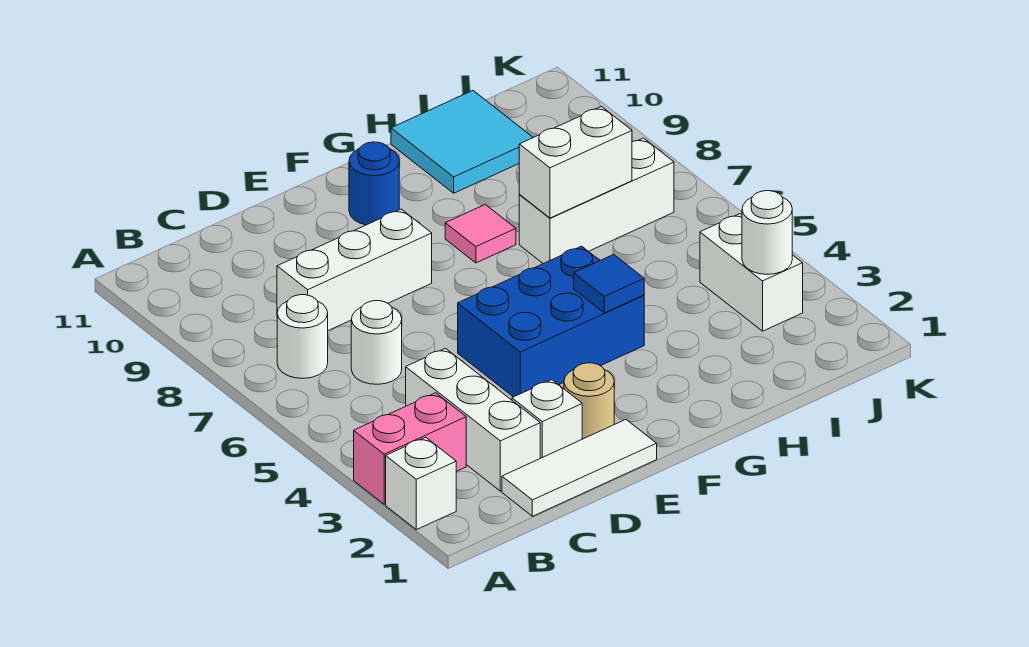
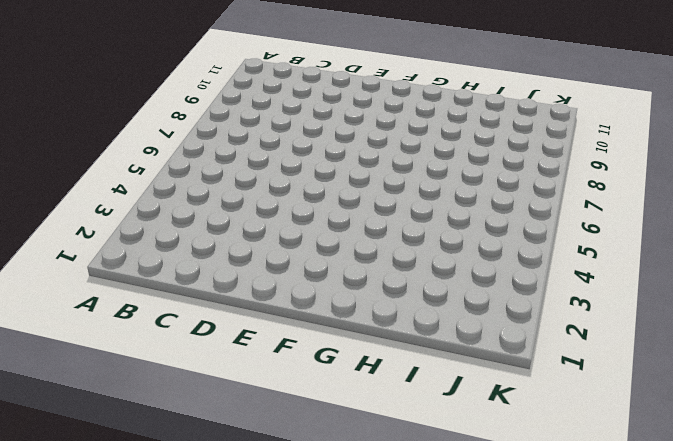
none -> white 1x1 brick [386,437,456,530]
none -> pink 1x2 brick [354,393,466,504]
none -> white 1x1 round brick [277,295,328,378]

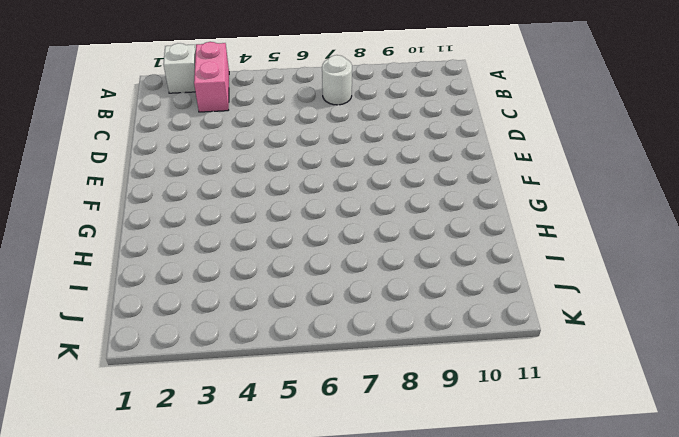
none -> white 1x3 tile [502,420,657,516]
none -> white 1x3 brick [406,348,540,491]
none -> white 1x1 round brick [351,301,402,384]

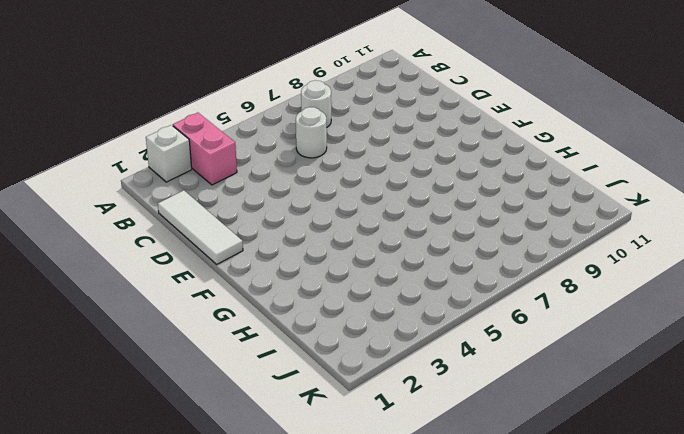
none -> white 1x3 brick [406,348,540,491]
none -> white 1x3 brick [277,209,432,331]
none -> white 1x1 brick [512,380,582,458]

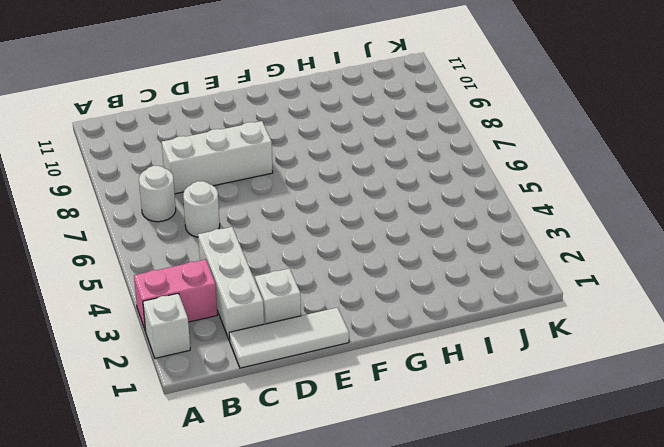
none -> tan 1x1 round brick [564,363,614,439]
none -> blue 2x3 brick [458,246,644,397]
none -> blue 1x1 round brick [349,142,399,225]

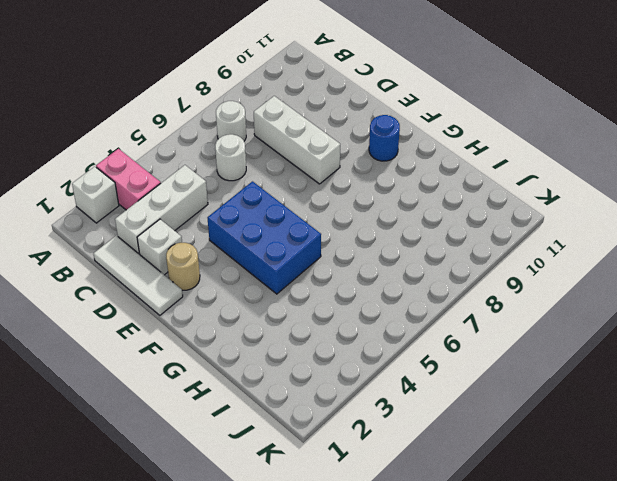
none -> pink 1x1 tile [445,205,516,263]
none -> white 1x3 brick [519,138,674,264]
none -> cyan 2x2 tile [391,91,533,193]

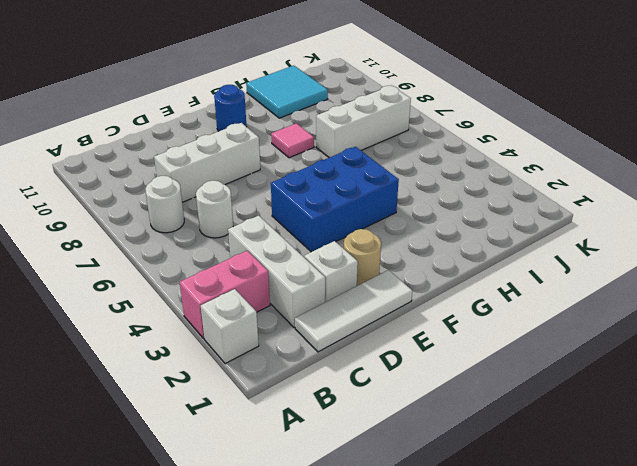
none -> white 1x2 brick [700,214,803,331]
none -> blue 1x1 tile [574,254,644,313]
none -> white 1x2 brick [519,107,632,218]

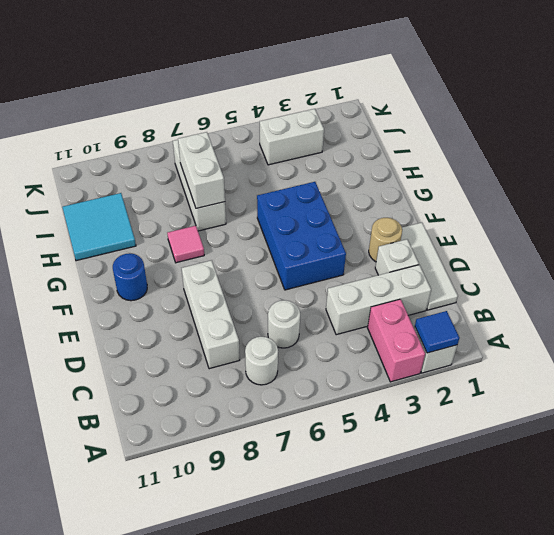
blue 1x1 tile [415,311,459,353] -> blue 1x1 tile moved to [574,254,644,313]
none -> white 1x1 round brick [742,191,792,274]

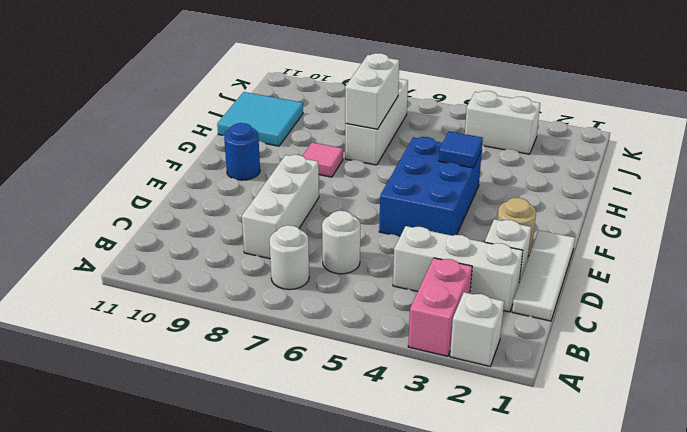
none -> white 1x1 round brick [742,191,792,274]

